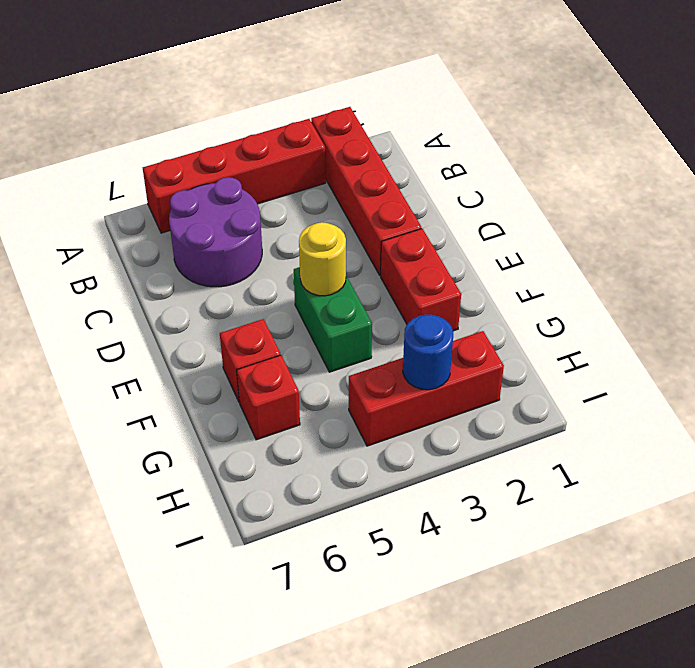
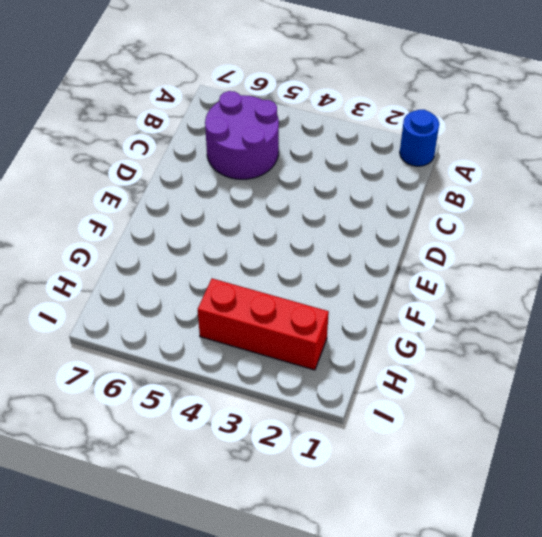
blue 1x1 round brick [400,110,439,166] -> blue 1x1 round brick moved to [403,314,453,390]
none -> red 1x4 brick [311,107,421,276]
none -> red 1x4 brick [143,119,326,233]

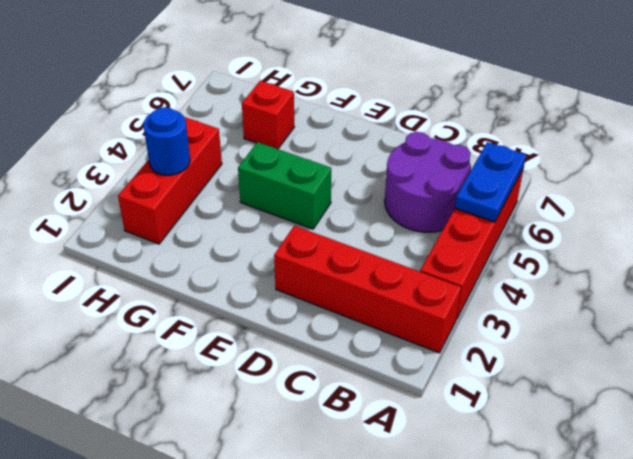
blue 1x2 plate [455,142,526,222] -> none
none -> red 1x2 brick [381,228,461,331]
none -> red 1x1 brick [220,319,280,402]

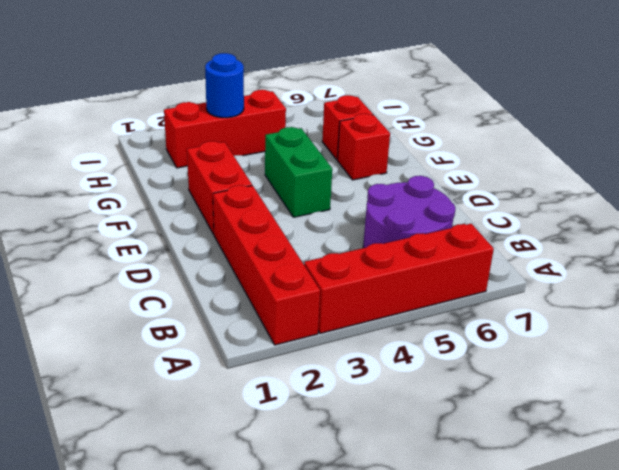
none -> yellow 1x1 round brick [299,222,346,296]

